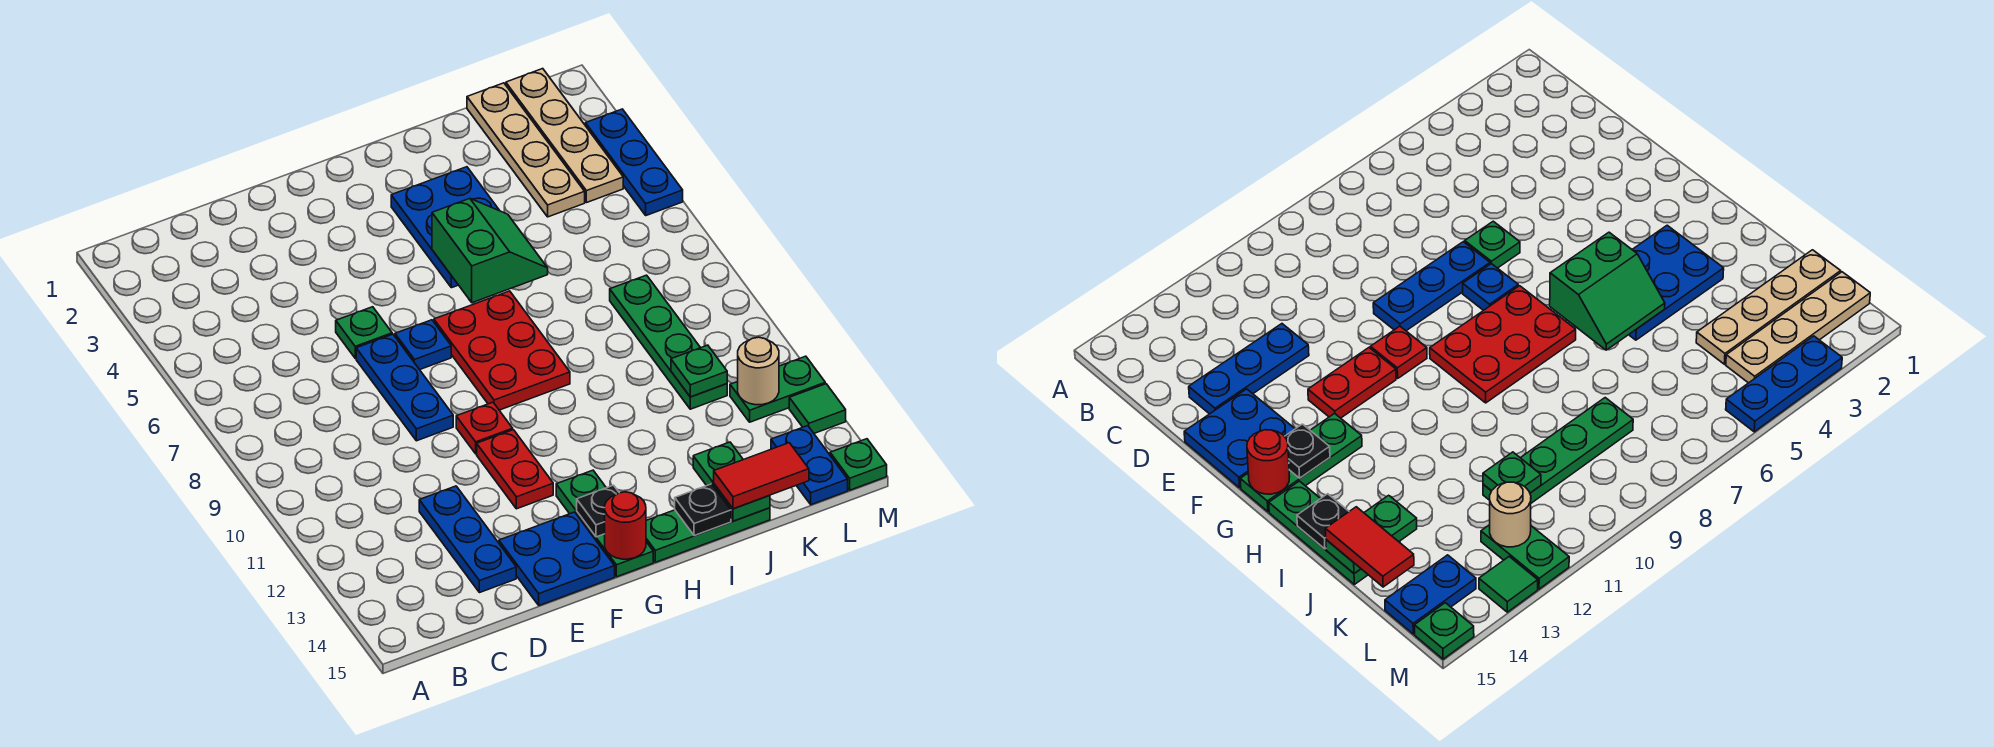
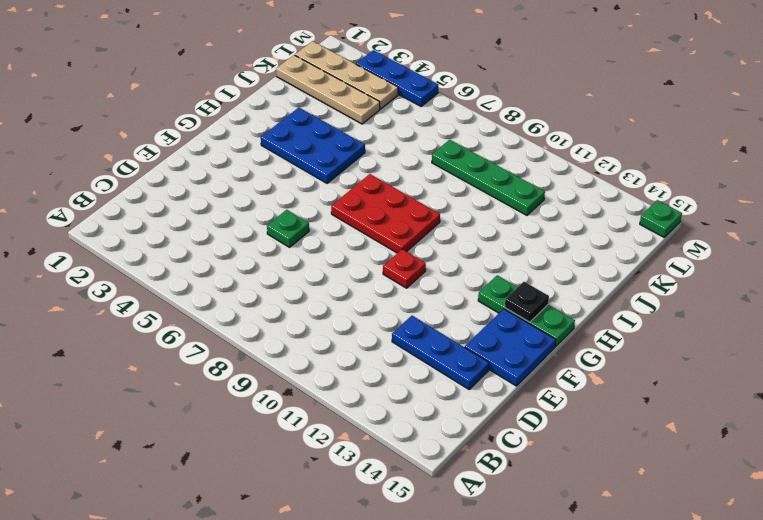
none -> blue 1x3 plate [356,334,453,441]
none -> blue 1x1 plate [395,320,451,370]
none -> red 1x2 plate [477,430,553,509]

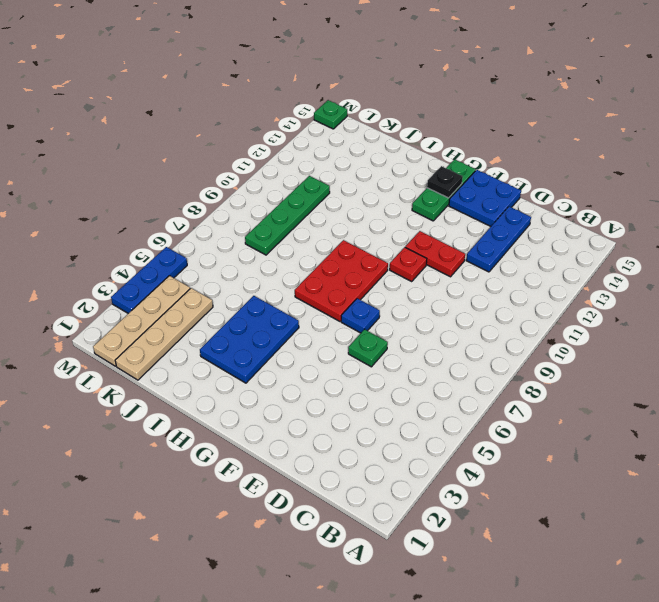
red 1x2 plate [405,231,465,277] -> red 1x2 plate turned to [477,430,553,509]
none -> blue 1x3 plate [356,334,453,441]
none -> green 1x3 plate [646,508,770,562]
none -> green 1x2 plate [730,356,825,422]

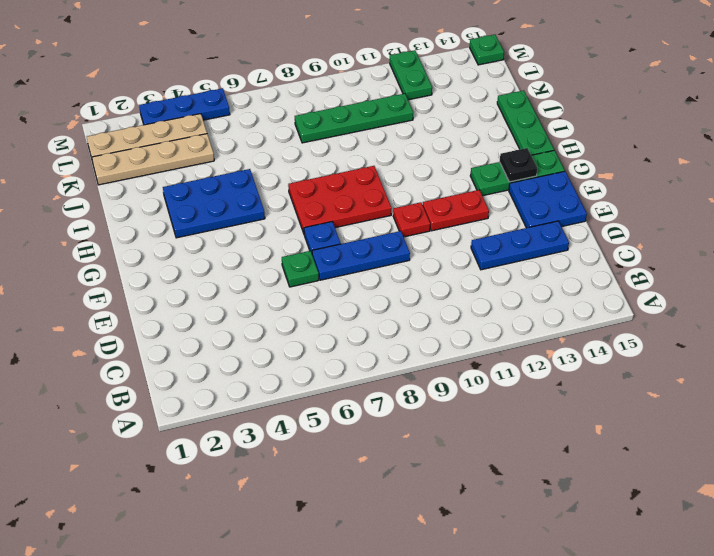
none -> blue 1x2 plate [771,426,848,505]
none -> green 1x1 tile [789,384,846,433]
none -> red 1x1 round brick [605,492,646,559]

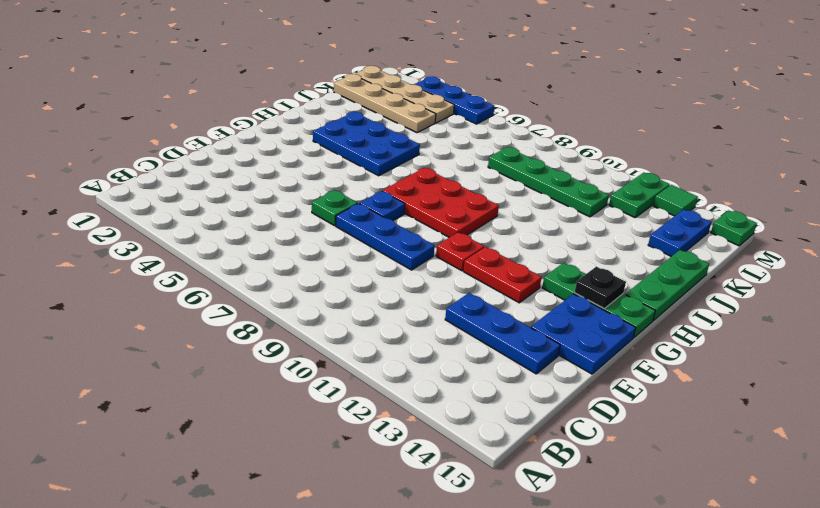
blue 1x2 plate [648,210,711,256] -> blue 1x2 plate turned to [771,426,848,505]
none -> red 1x1 round brick [605,492,646,559]
none -> green 2x2 slope [432,199,548,303]
none -> black 1x1 plate [675,484,731,536]

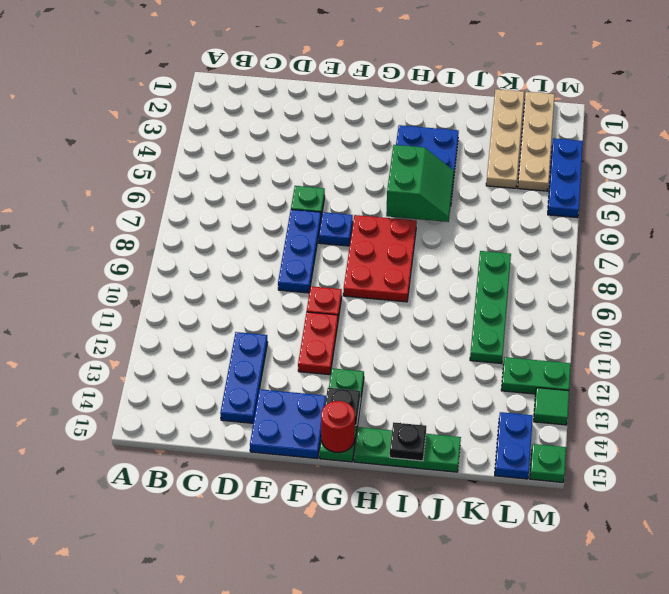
none -> green 1x2 plate [693,442,770,521]
none -> green 1x1 plate [671,345,727,397]
none -> tan 1x1 round brick [738,337,779,405]

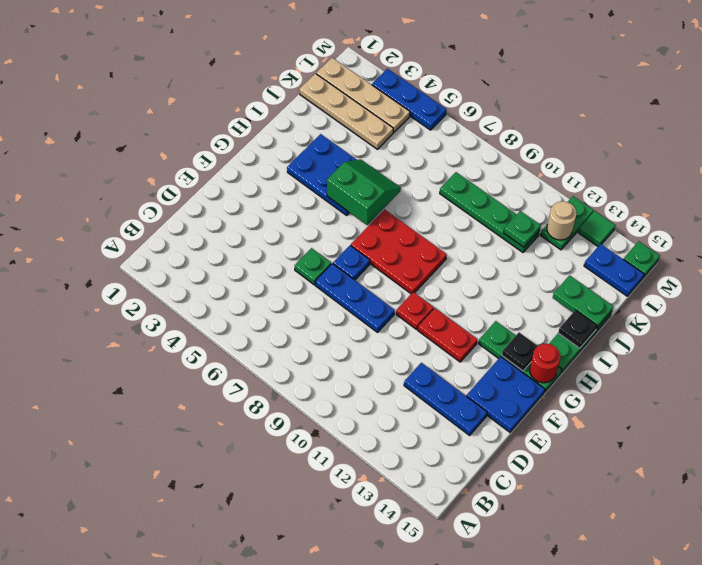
none -> red 1x2 tile [714,443,809,509]

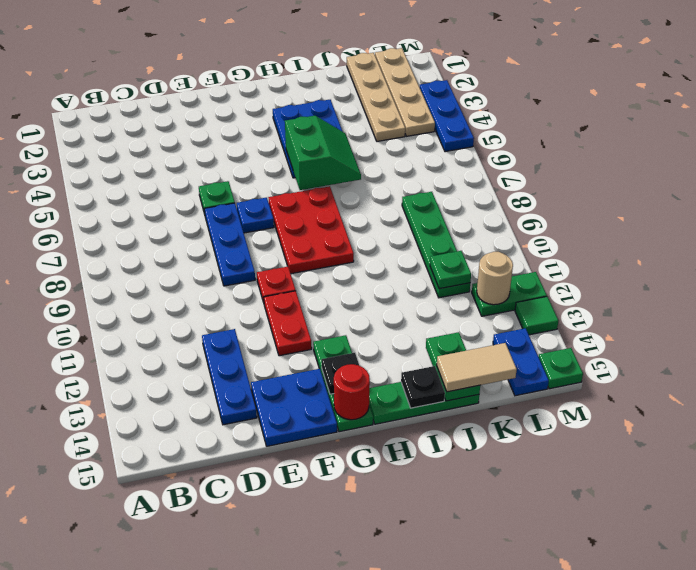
tan 1x2 tile [437,343,517,392] -> red 1x2 tile [714,443,809,509]

